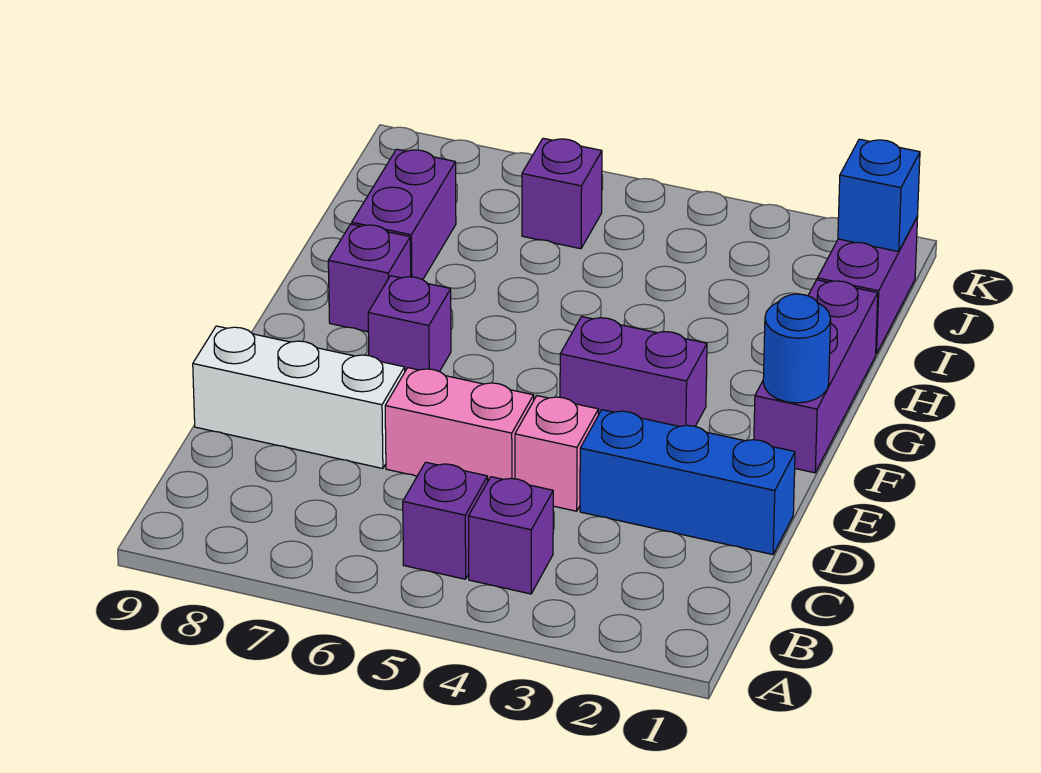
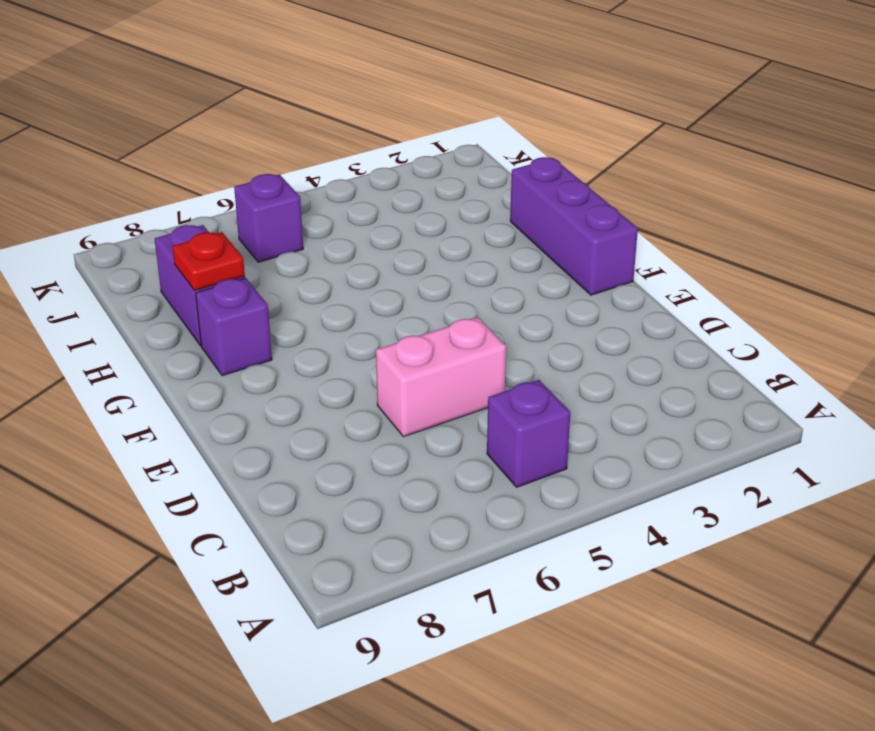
red 1x1 plate [172,232,245,291] -> none
none -> purple 1x1 brick [468,477,553,594]
none -> blue 1x3 brick [580,410,795,555]
none -> pink 1x1 brick [515,396,598,511]

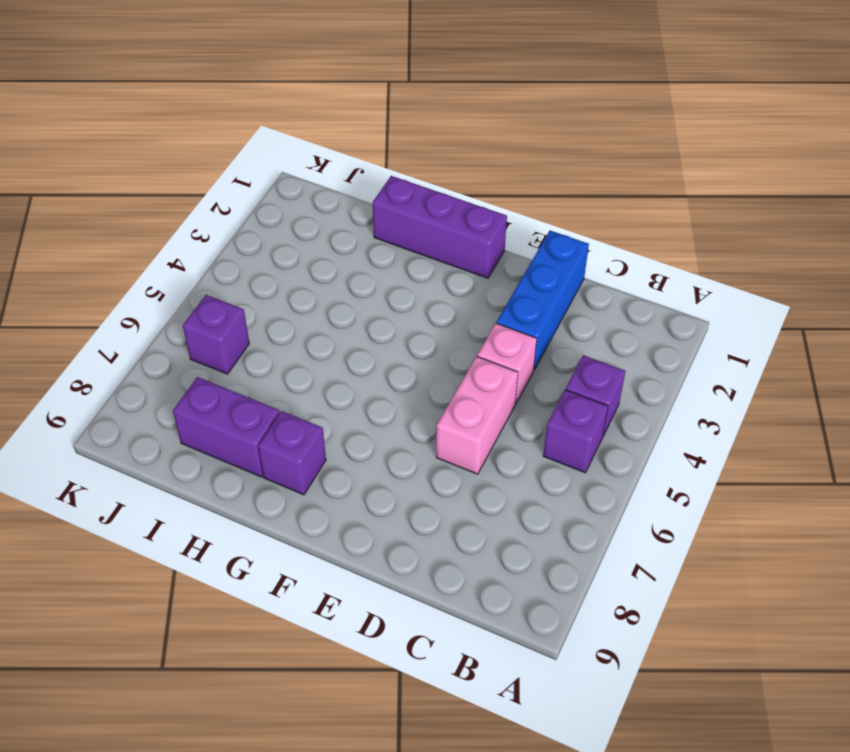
none -> white 1x3 brick [193,326,405,469]
none -> purple 1x2 brick [560,317,707,426]
none -> purple 1x1 brick [368,276,451,371]

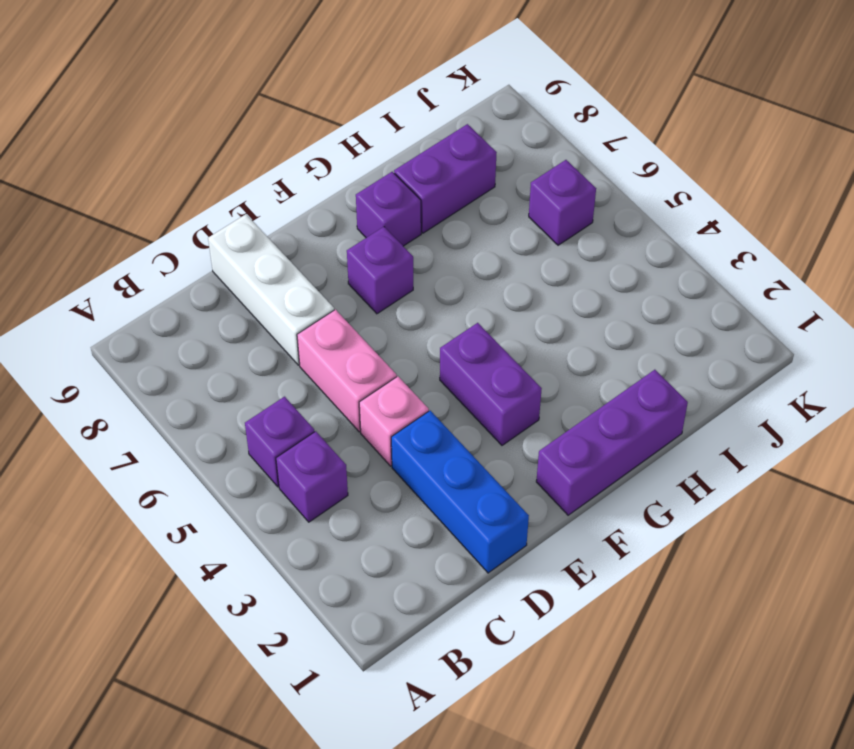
none -> purple 1x2 brick [817,217,918,354]
none -> blue 1x1 round brick [763,294,831,403]
none -> blue 1x1 brick [838,139,920,252]

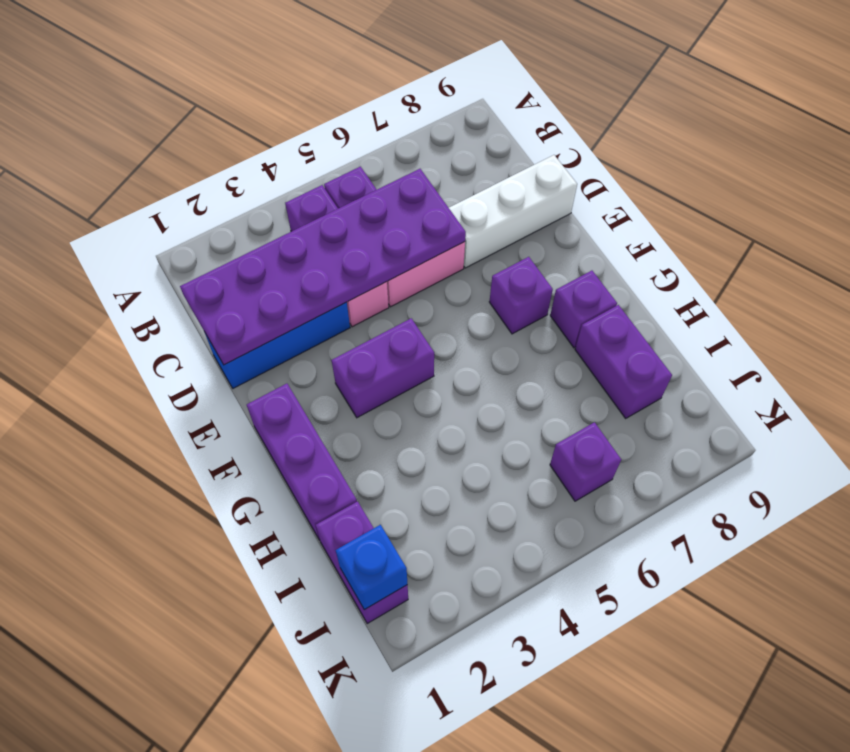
purple 2x6 plate [180,169,466,365] -> none
none -> blue 1x1 round brick [763,294,831,403]

